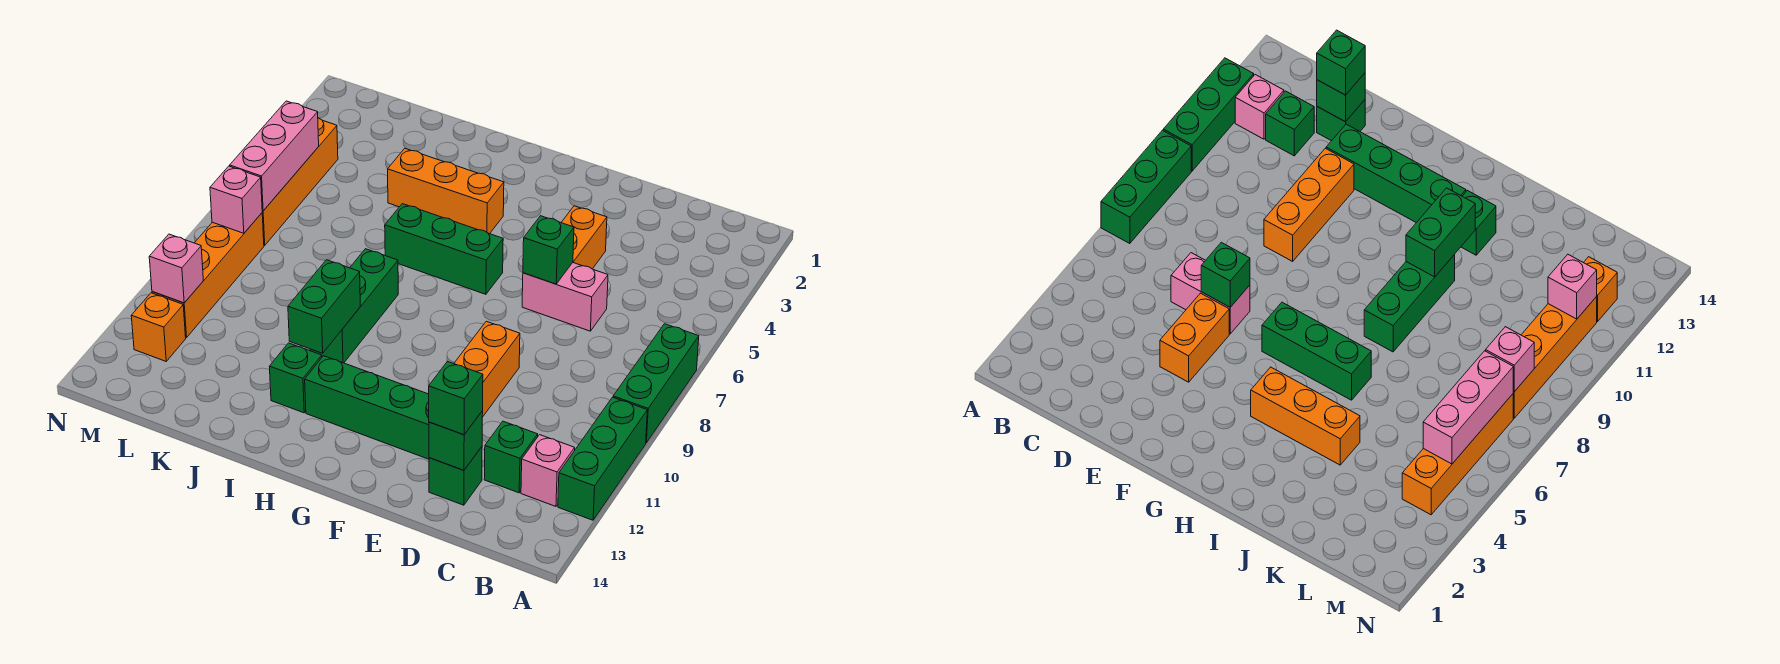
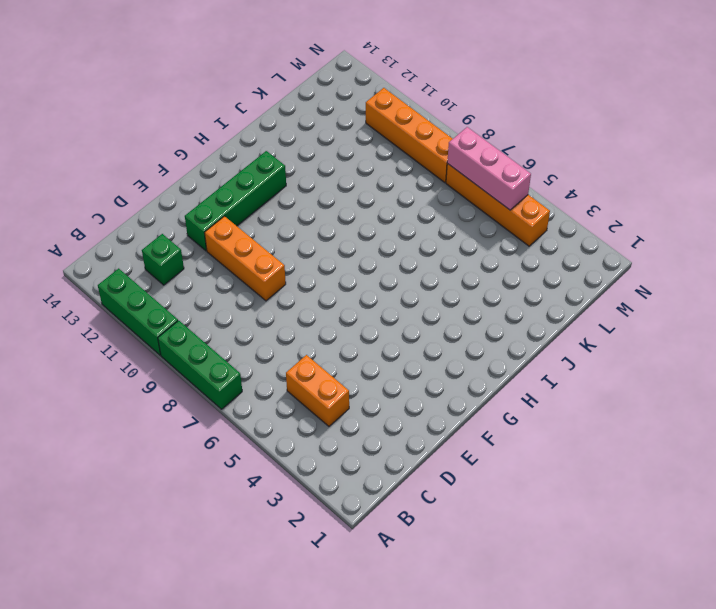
orange 1x2 brick [286,355,349,426] -> orange 1x2 brick moved to [561,206,607,269]
none -> pink 1x1 brick [521,435,575,506]
none -> pink 1x2 brick [522,263,608,331]
none -> green 1x1 brick [429,447,482,505]

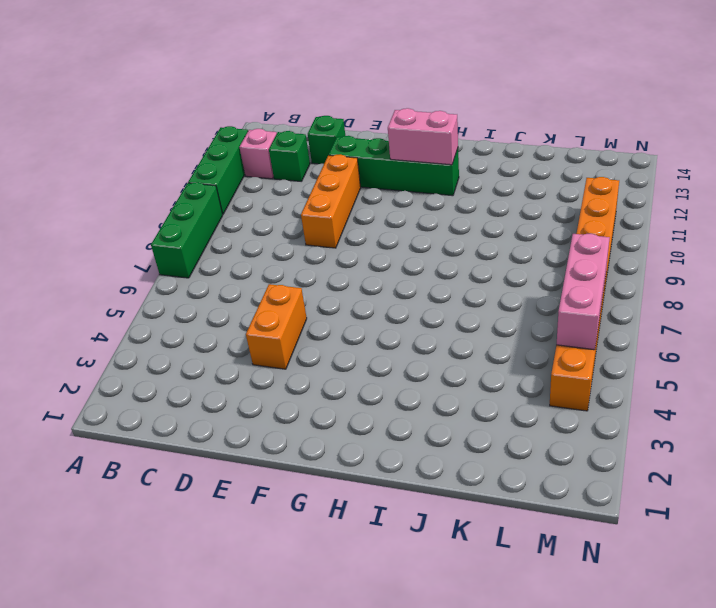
pink 1x2 brick [388,108,458,165] -> pink 1x2 brick moved to [522,263,608,331]
none -> green 1x3 brick [385,204,503,294]
none -> orange 1x3 brick [388,148,504,234]
none -> green 1x3 brick [310,249,398,363]

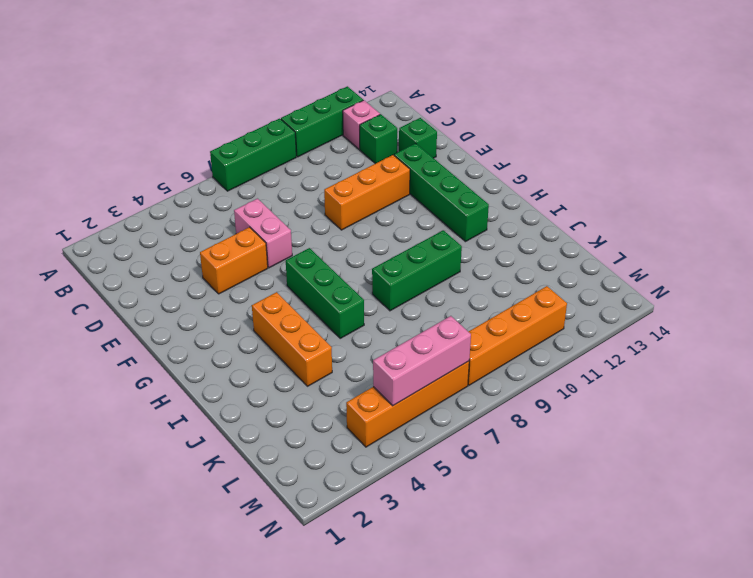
none -> green 1x1 brick [269,343,322,413]
none -> orange 1x1 brick [131,293,186,361]
none -> green 1x1 brick [429,411,483,470]

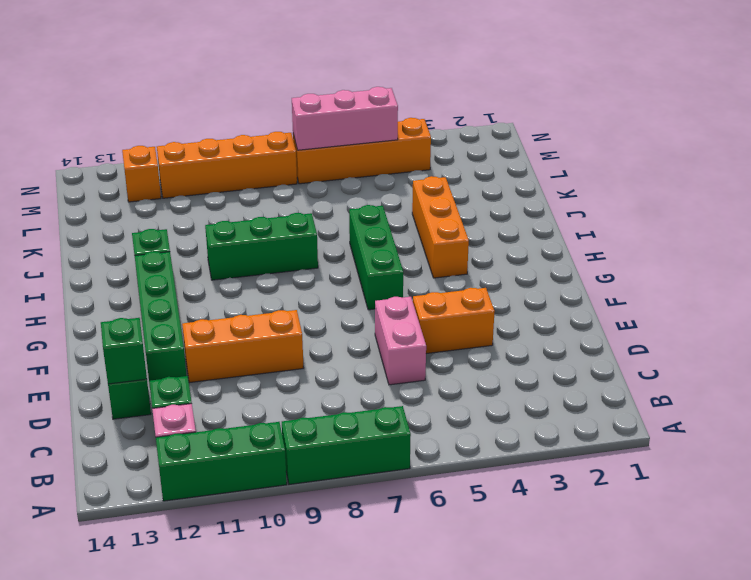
none -> green 1x1 brick [523,216,574,284]
none -> green 1x2 brick [288,260,360,353]
none -> pink 1x1 brick [210,166,262,233]

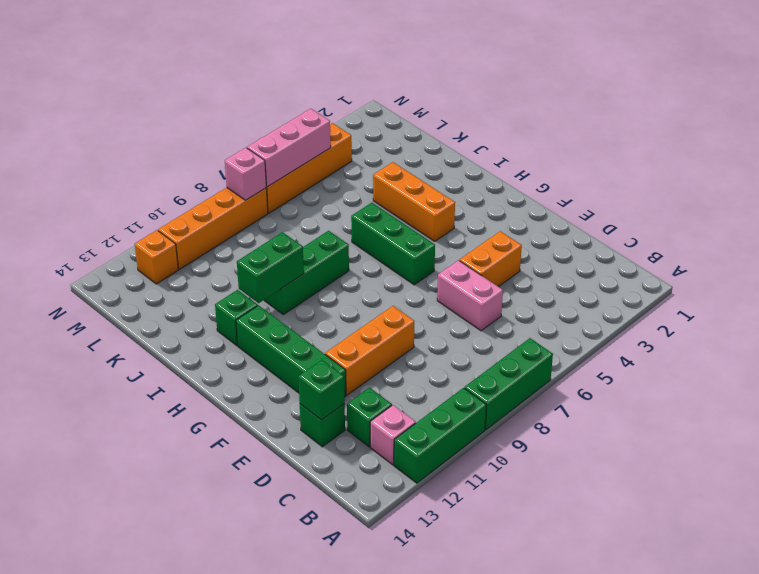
none -> green 1x1 brick [523,216,574,284]
none -> pink 1x1 brick [149,234,203,303]
none -> green 1x1 brick [429,362,483,435]

